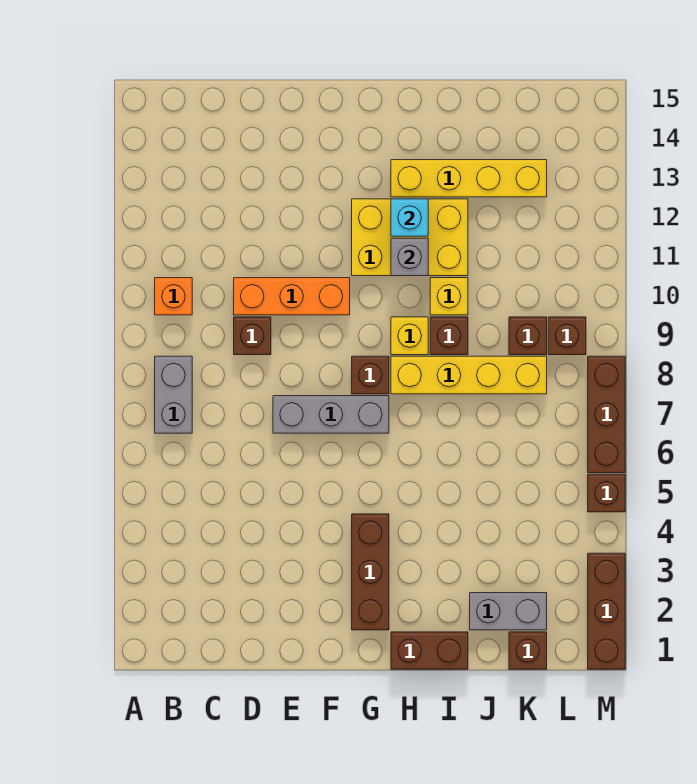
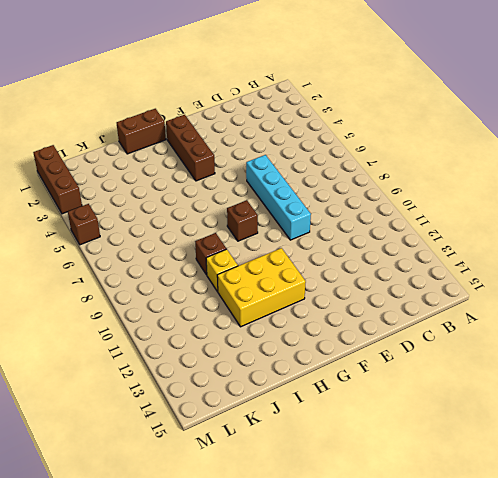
cyan 1x4 brick [246,155,311,240] -> grey 1x3 brick [273,396,389,433]
none -> grey 1x2 brick [155,356,192,433]
none -> orange 1x1 brick [155,278,192,315]
none -> brown 1x1 brick [234,317,271,355]

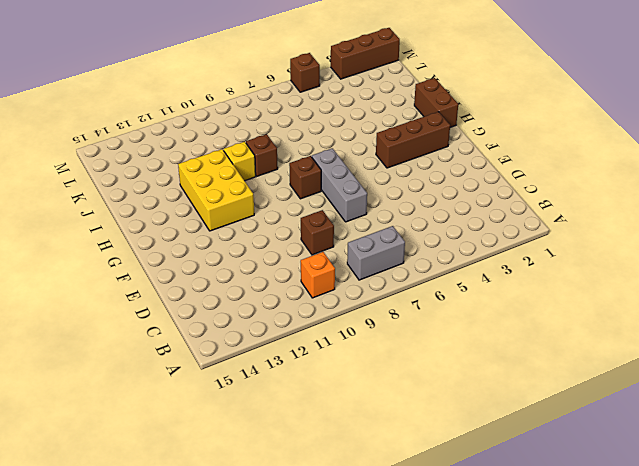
none -> orange 1x3 brick [234,278,350,315]
none -> yellow 1x4 brick [391,356,547,394]
none -> yellow 1x1 brick [391,317,428,355]

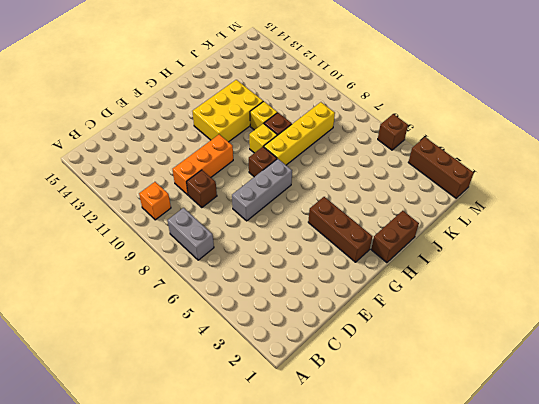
none -> yellow 1x4 brick [391,160,547,197]
none -> grey 1x2 brick [470,593,547,630]
none -> brown 1x1 brick [509,632,547,669]

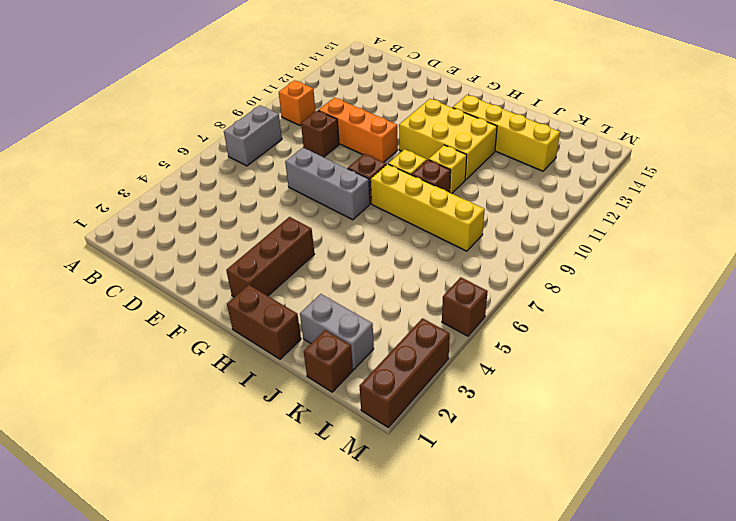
none -> brown 1x1 brick [509,317,547,355]
none -> brown 1x1 brick [548,317,586,355]
none -> brown 1x3 brick [588,356,625,473]

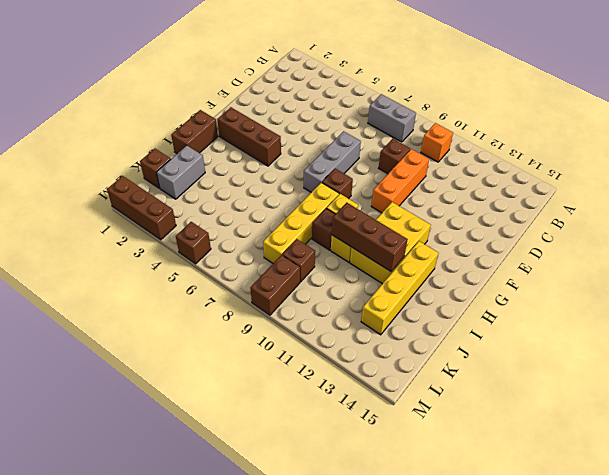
brown 1x3 brick [332,203,408,271] -> brown 1x3 brick moved to [588,356,625,473]
brown 1x2 brick [250,255,300,315] -> brown 1x1 brick [548,317,586,355]
none -> grey 1x1 brick [391,238,428,276]
none -> cyan 1x1 brick [391,199,428,236]

